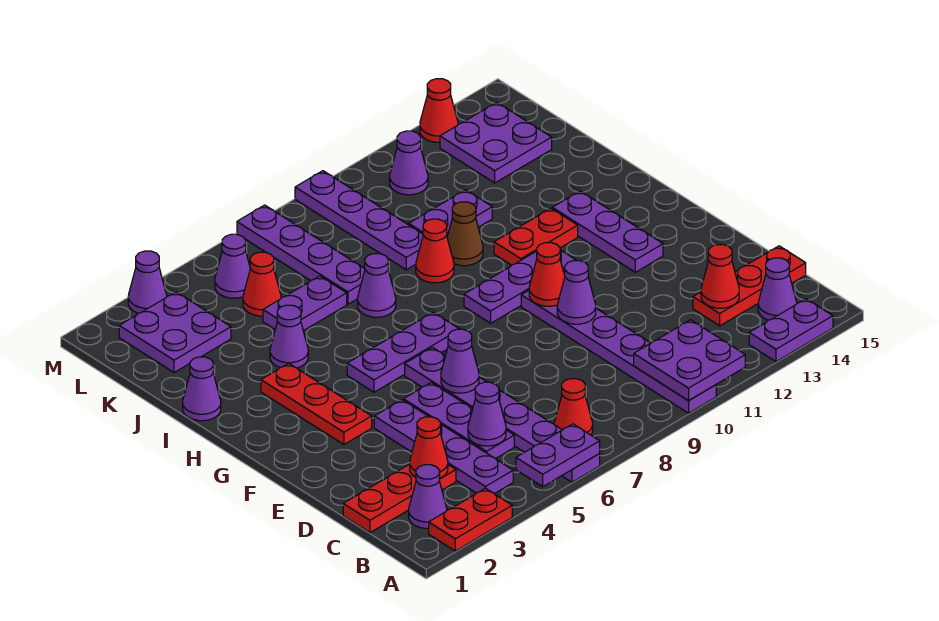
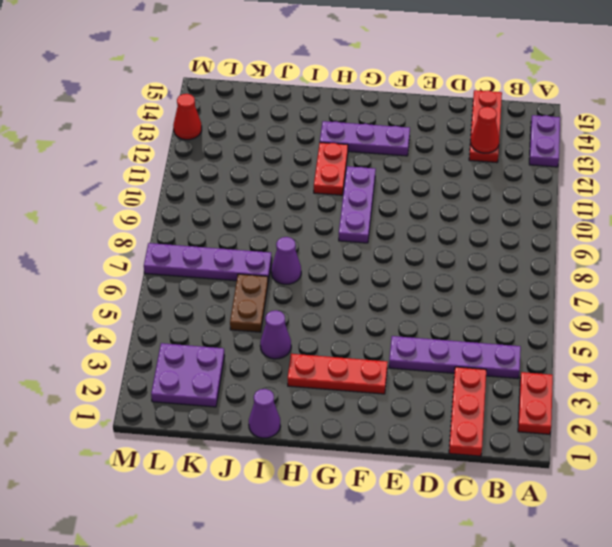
brown 1x2 plate [230,274,268,332] -> purple 1x2 plate [263,276,347,331]
none -> purple 1x6 plate [405,347,600,482]
none -> purple 1x6 plate [521,290,716,413]
none -> purple 1x1 cone [409,465,447,528]
none -> red 1x1 cone [554,379,593,435]

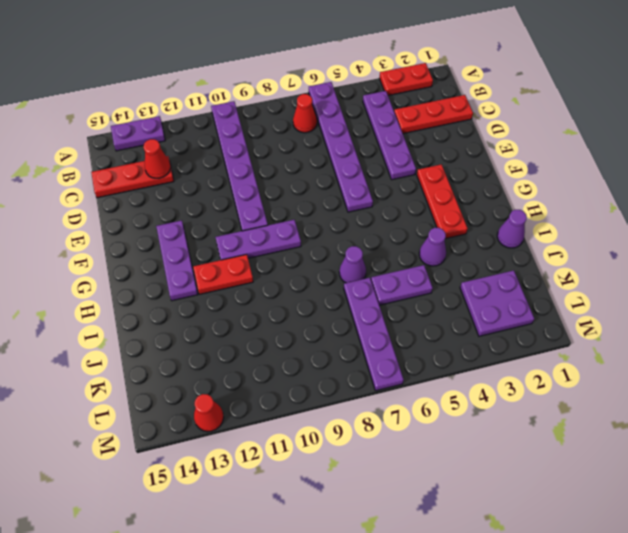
none -> purple 1x1 cone [409,465,447,528]
none -> purple 1x1 cone [758,258,797,320]
none -> purple 1x3 plate [404,382,514,459]
none -> purple 1x3 plate [347,312,459,392]

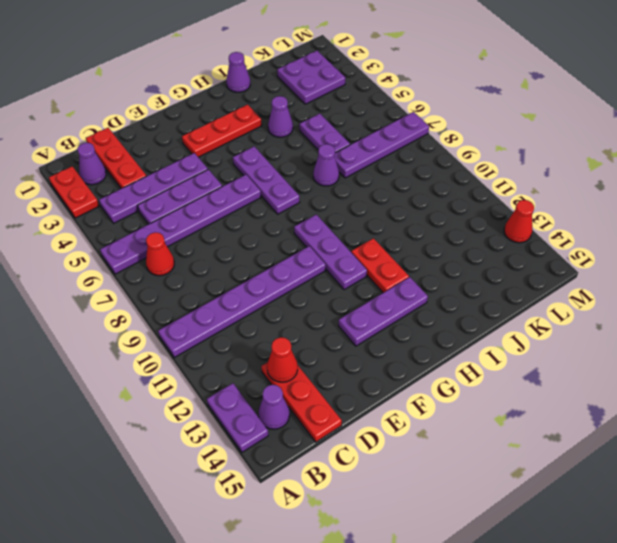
none -> red 1x1 cone [416,219,454,283]
none -> brown 1x1 cone [447,202,483,266]
none -> purple 1x4 plate [295,171,423,270]
none -> purple 1x2 plate [409,190,492,236]

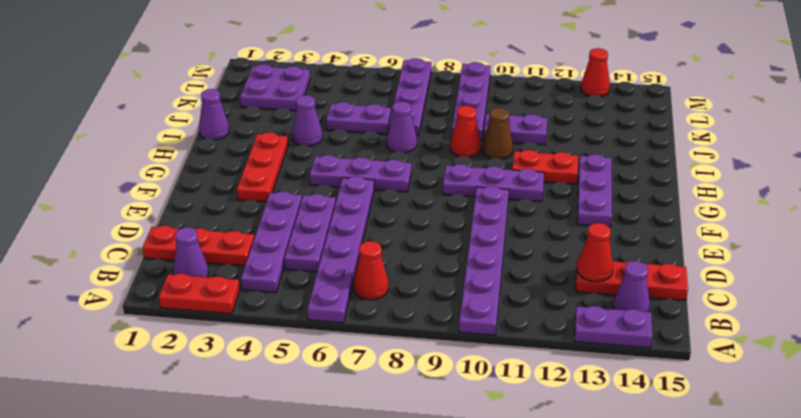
none -> red 1x1 cone [243,252,281,316]
none -> purple 2x2 plate [440,102,552,183]
none -> purple 1x1 cone [215,234,250,298]
none -> purple 1x1 cone [390,131,428,195]

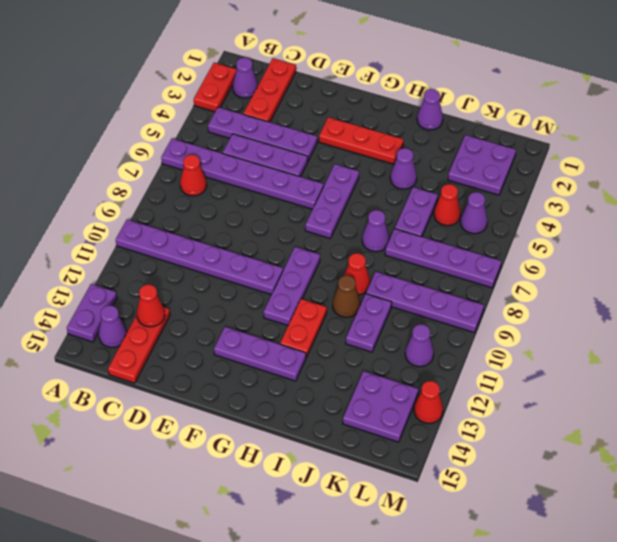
none -> purple 1x1 cone [128,251,167,313]
none -> purple 1x2 plate [516,424,600,486]
none -> purple 2x2 plate [634,320,745,401]
none -> red 1x1 cone [410,417,448,479]

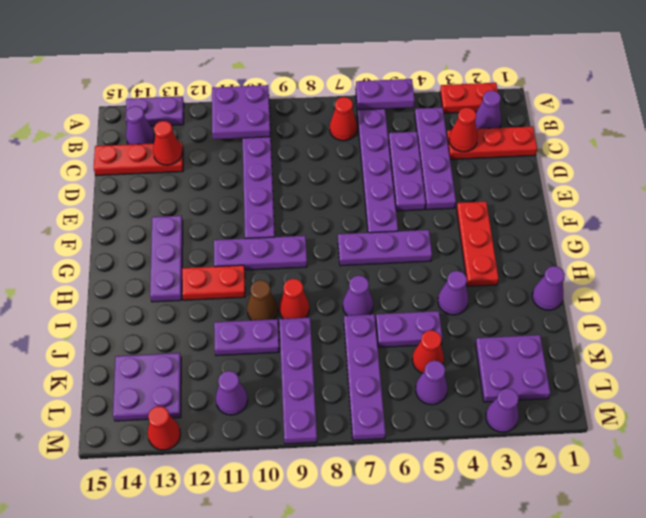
none -> purple 1x1 cone [468,382,506,446]
none -> purple 1x1 cone [441,329,479,393]
none -> purple 1x1 cone [557,260,596,324]
none -> red 1x1 cone [529,243,565,306]

